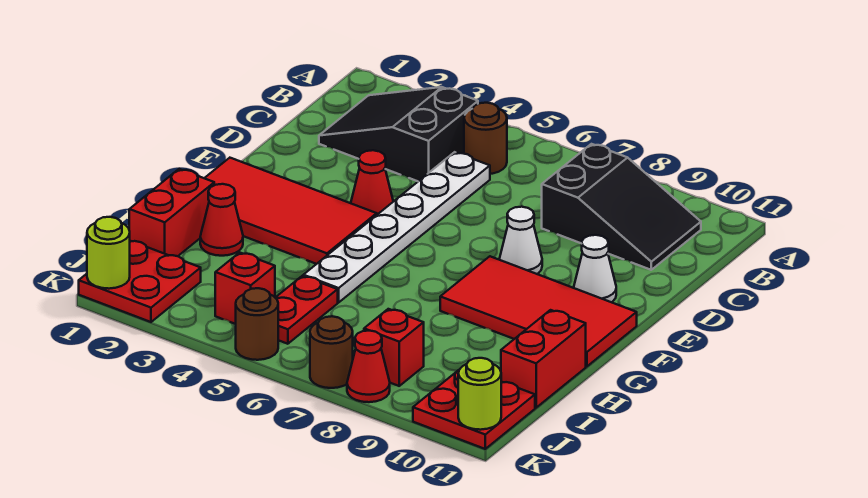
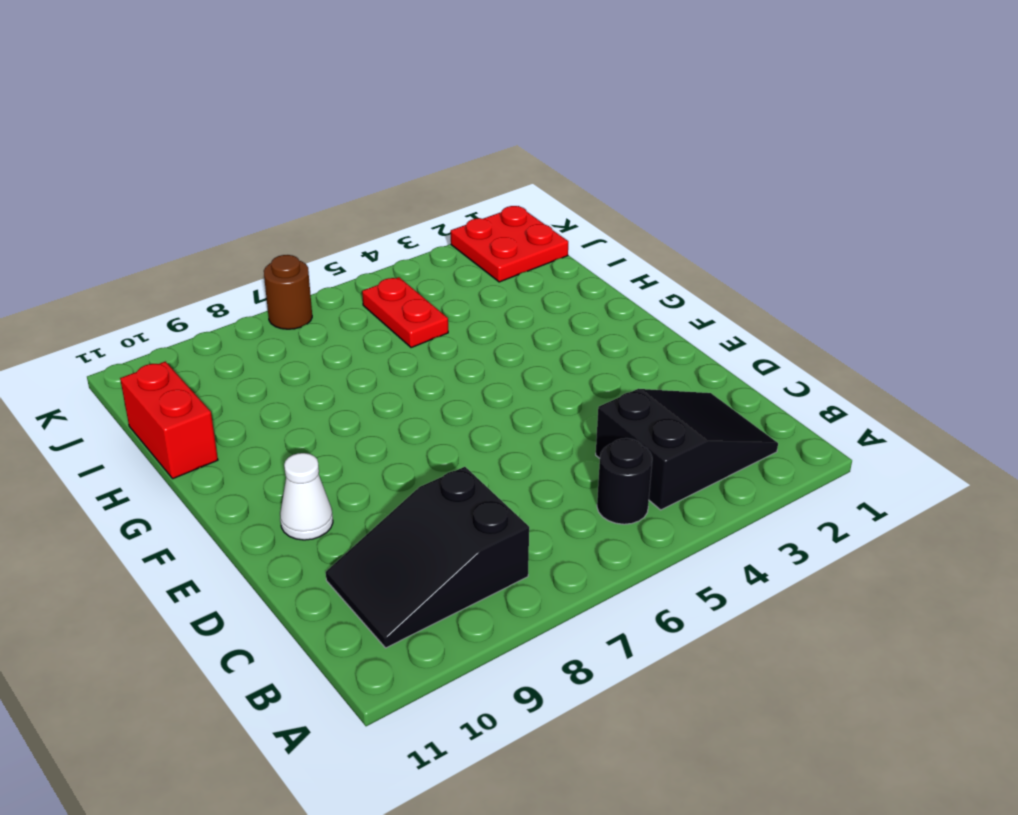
black 1x1 round brick [597,438,652,524] -> brown 1x1 round brick [464,103,507,174]
none -> white 1x6 plate [303,152,490,302]
none -> red 1x1 cone [351,150,393,215]
none -> white 1x1 cone [499,207,542,274]

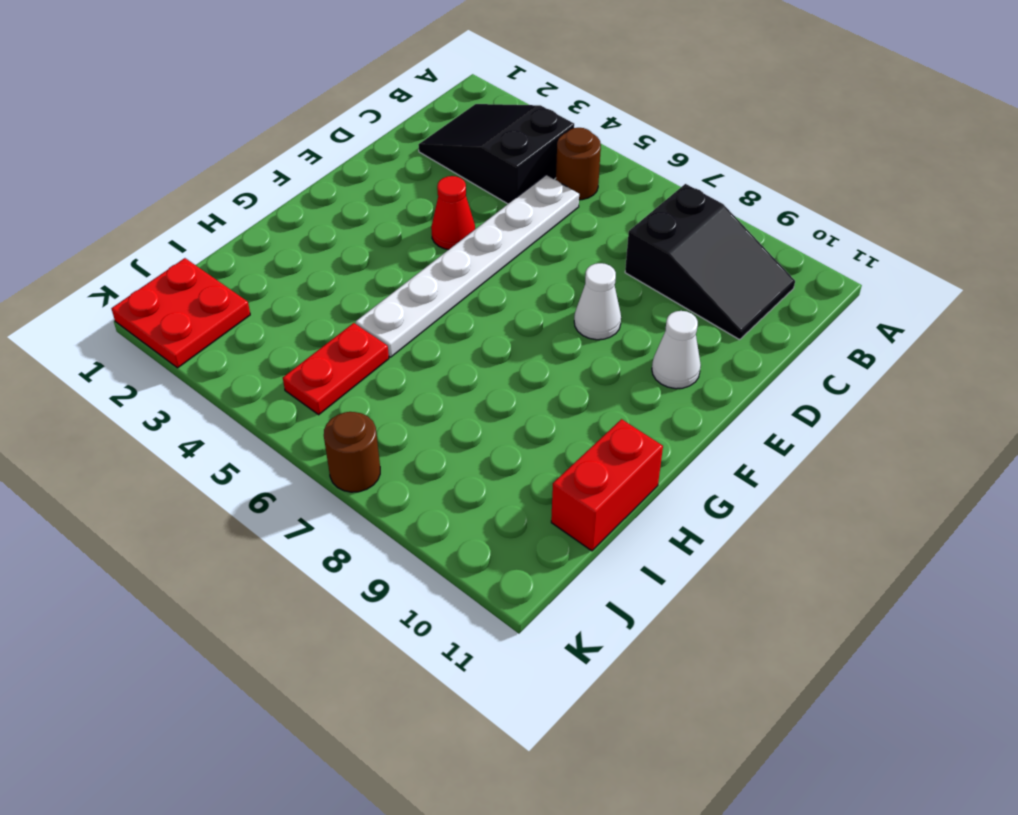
none -> red 2x4 tile [205,158,377,264]
none -> red 2x4 tile [440,256,637,367]
none -> red 1x2 brick [129,169,214,256]

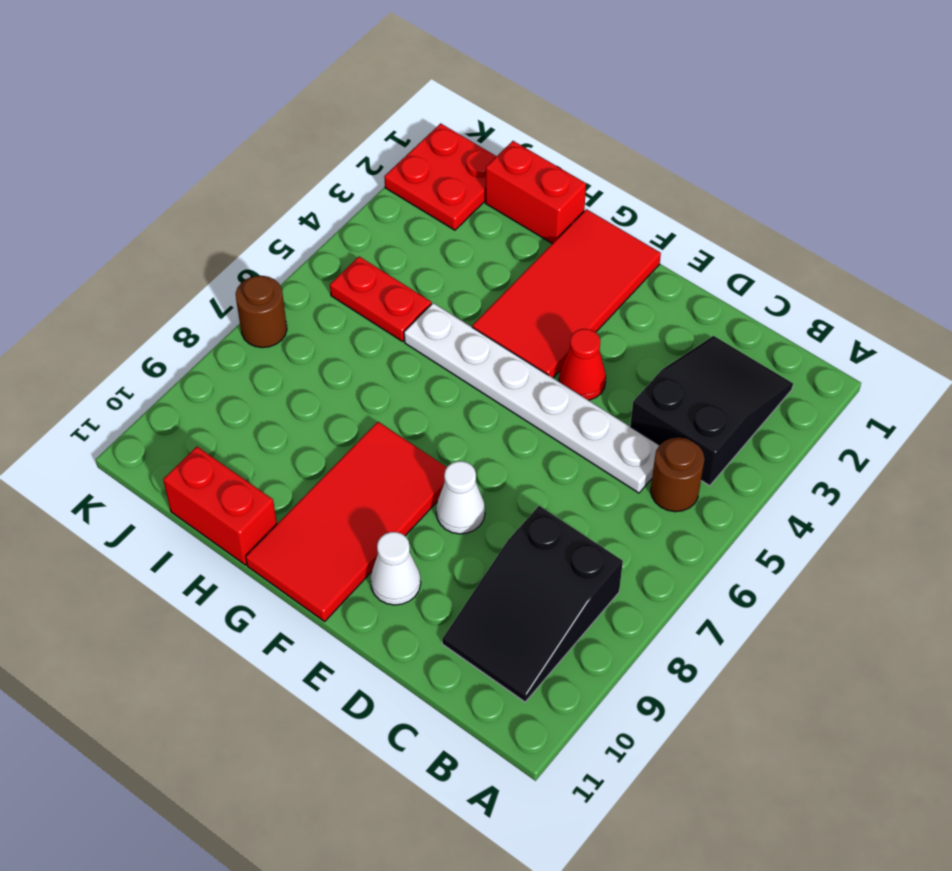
none -> red 1x1 cone [200,184,243,256]
none -> red 1x1 brick [215,252,275,324]
none -> red 1x1 brick [364,309,424,386]

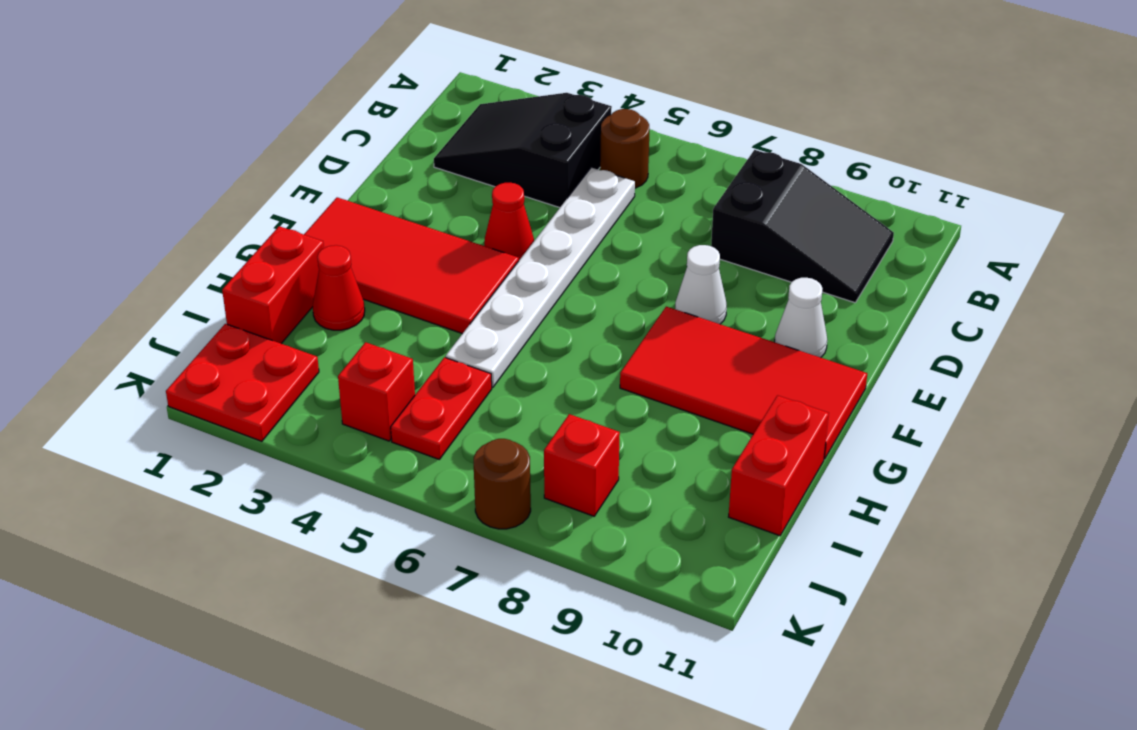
none -> red 2x2 plate [413,369,535,449]
none -> brown 1x1 round brick [236,288,278,360]
none -> red 1x1 cone [347,331,390,402]

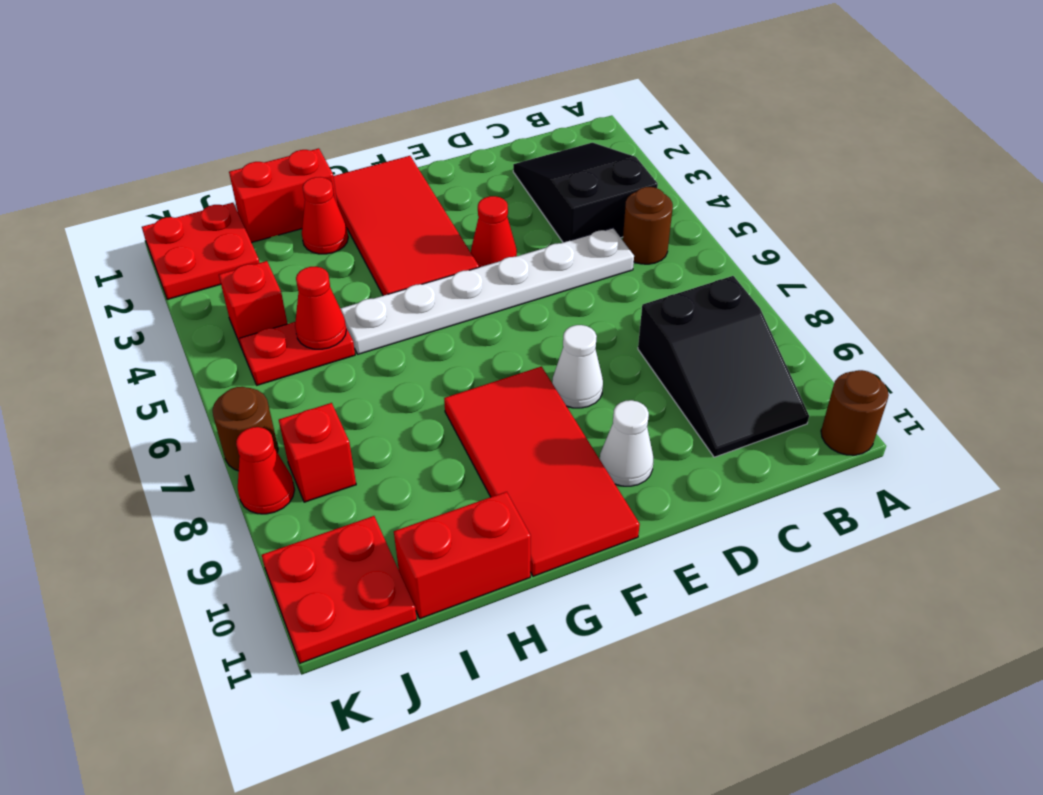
brown 1x1 round brick [821,370,889,455] -> brown 1x1 round brick moved to [236,288,278,360]
red 1x1 cone [295,267,346,349] -> none
none -> lime 1x1 round brick [87,217,130,289]
none -> lime 1x1 round brick [458,358,501,430]

